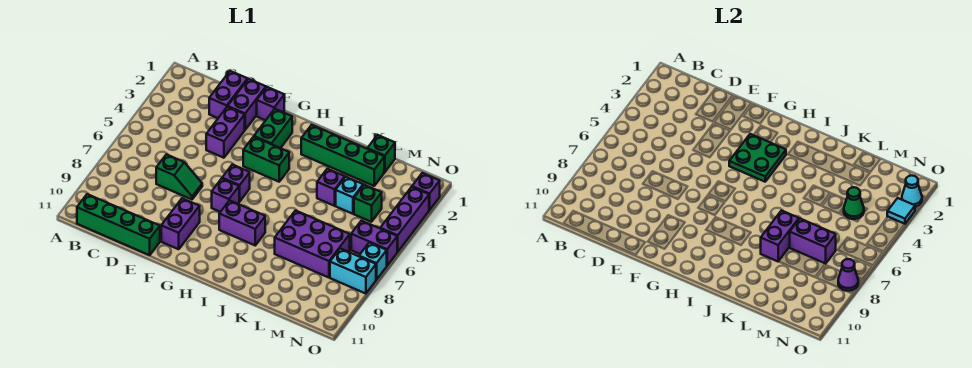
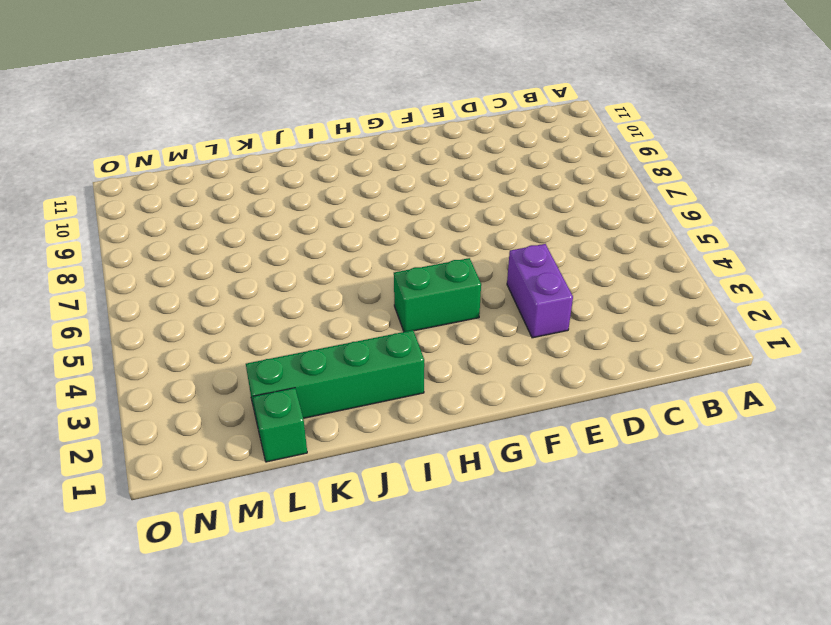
none -> green 1x4 brick [77,194,160,255]
none -> purple 1x2 brick [209,71,248,118]
none -> green 1x2 slope [156,154,202,199]
none -> purple 1x2 brick [228,79,266,130]

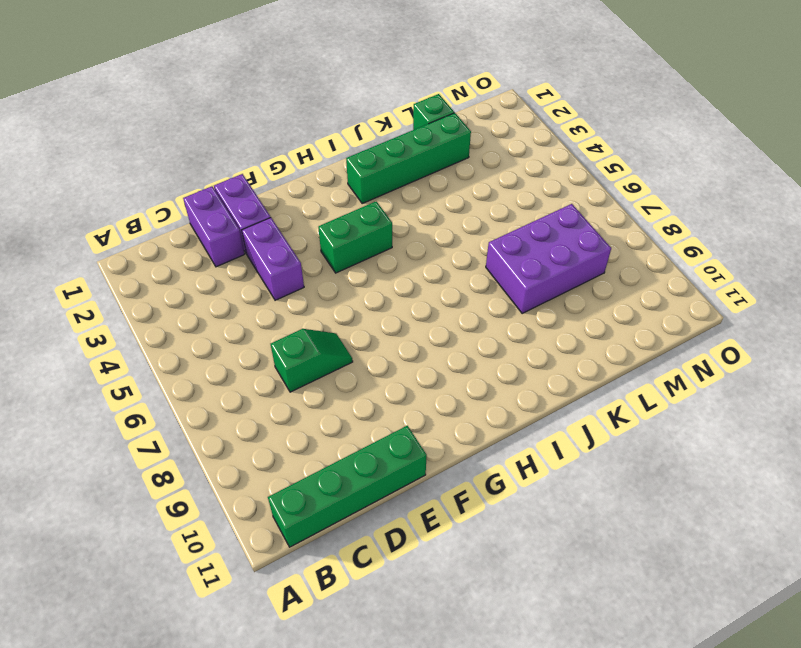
none -> purple 1x1 brick [257,87,284,120]
none -> purple 1x2 brick [161,198,200,249]
none -> green 1x2 brick [254,109,292,148]
none -> purple 1x1 brick [222,165,250,201]

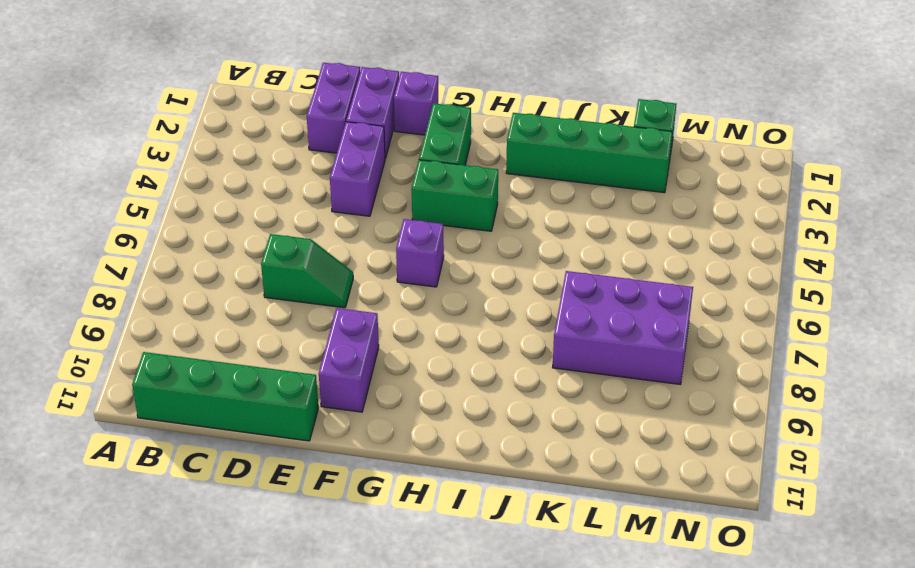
none -> purple 1x1 brick [212,179,240,212]
none -> purple 1x2 brick [219,200,265,245]
none -> purple 1x1 brick [317,169,345,206]
none -> cyan 1x1 brick [336,177,363,214]

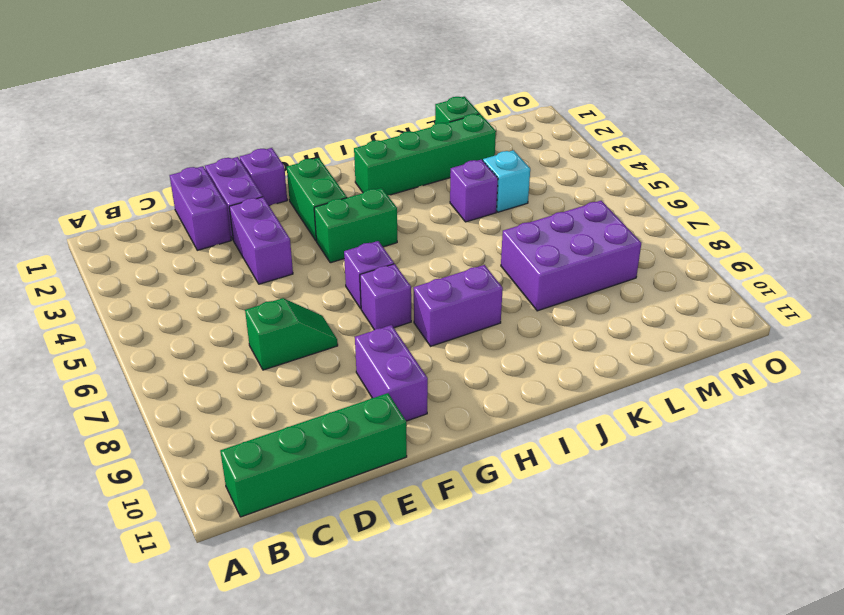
none -> green 1x1 brick [354,185,382,222]
none -> purple 1x2 brick [351,221,397,265]
none -> cyan 1x2 brick [330,248,376,294]
none -> purple 1x1 brick [412,173,440,210]

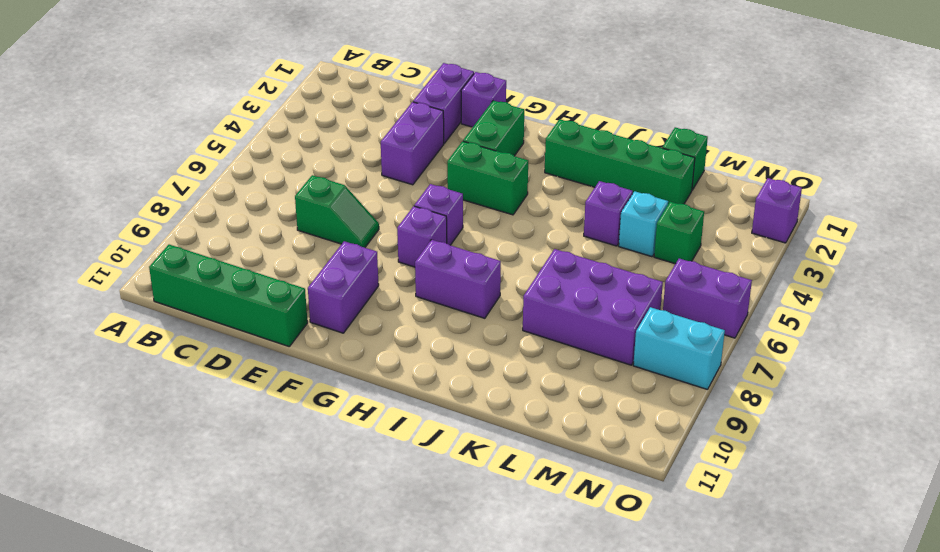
none -> purple 1x2 brick [209,71,248,118]
none -> purple 1x3 brick [380,187,429,252]
none -> cyan 1x1 brick [359,243,387,280]
none -> green 2x2 plate [729,134,786,182]

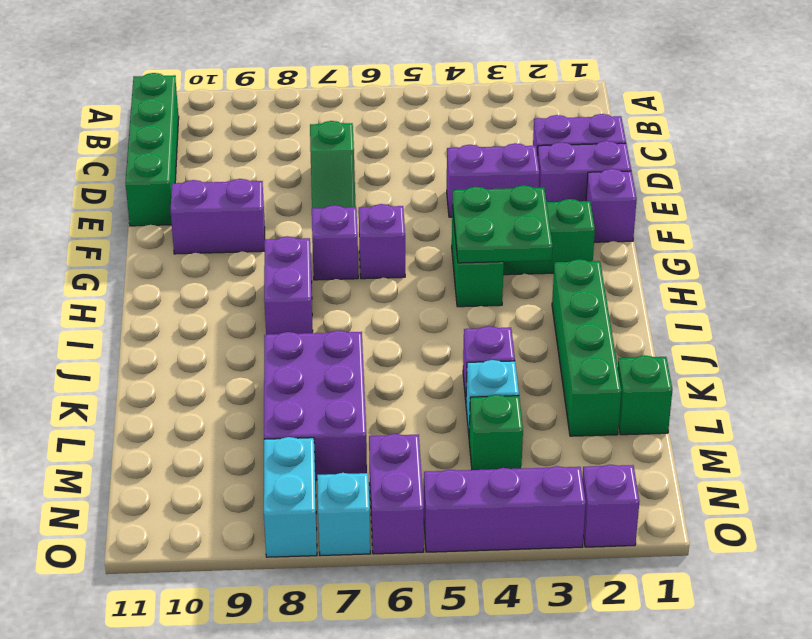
none -> purple 1x2 brick [761,211,799,261]
none -> purple 1x2 brick [790,219,836,264]
none -> green 1x1 cone [844,187,864,219]
none -> cyan 1x1 cone [902,176,922,207]

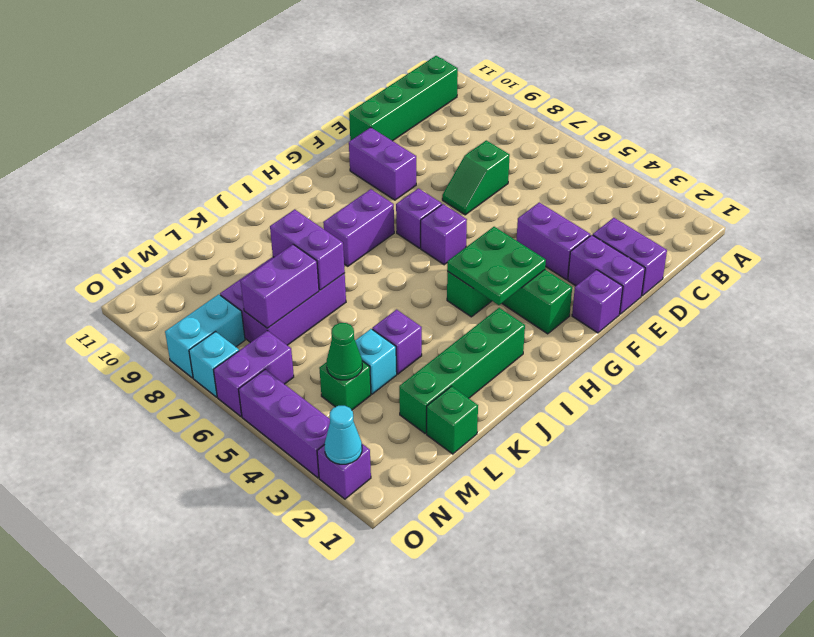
none -> cyan 1x1 tile [887,198,915,224]
none -> purple 1x1 cone [838,259,858,291]

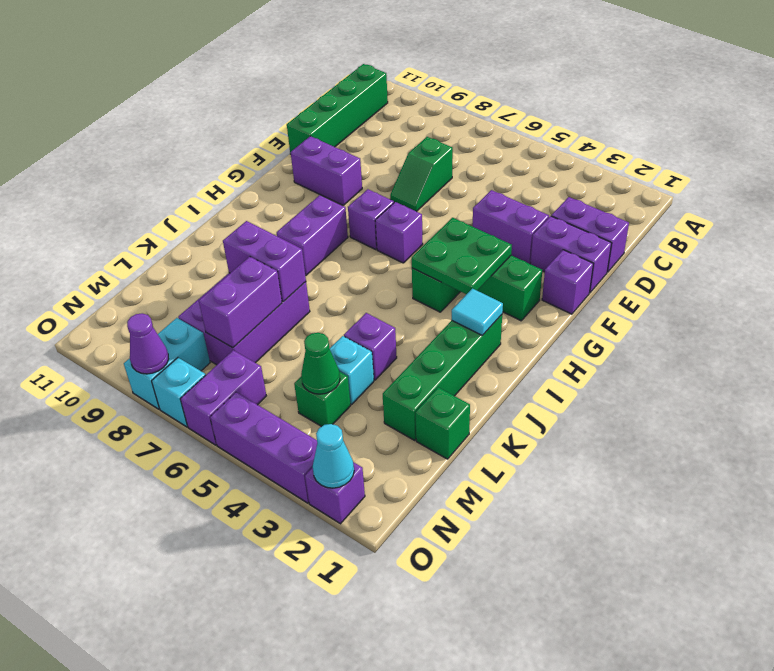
cyan 1x1 tile [452,289,503,335] -> cyan 1x1 tile moved to [887,198,915,224]

